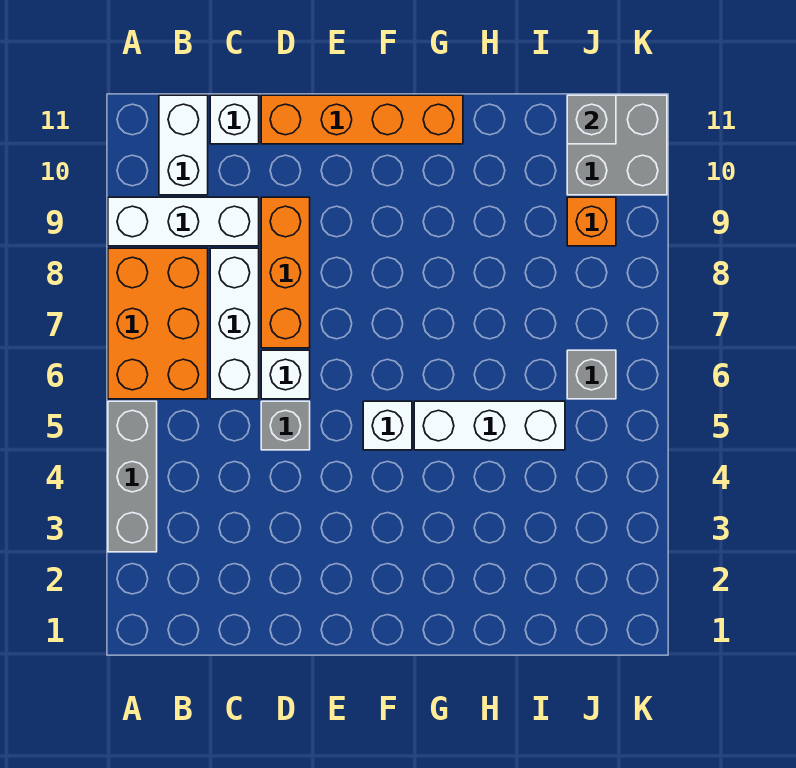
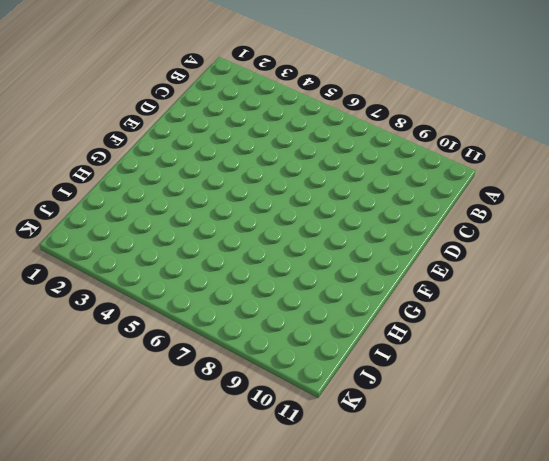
none -> grey 1x3 brick [108,401,157,552]
none -> orange 2x3 brick [108,248,208,399]
none -> white 1x3 brick [108,197,259,246]

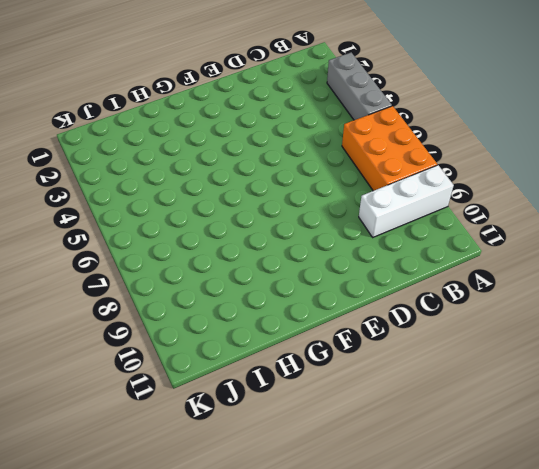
none -> white 1x2 brick [159,95,208,195]
none -> white 1x3 brick [210,248,259,399]
none -> white 1x1 brick [210,95,259,144]

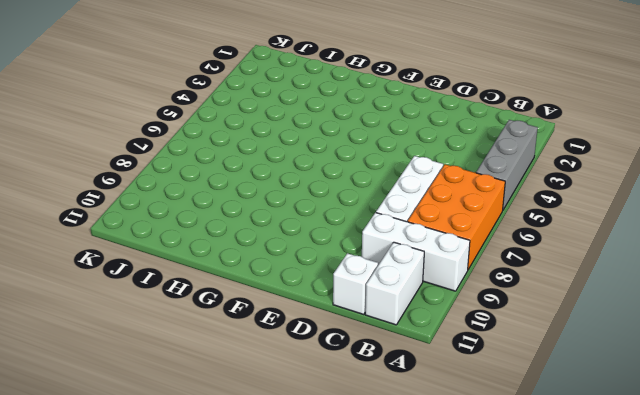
none -> grey 1x1 brick [261,401,310,450]
none -> white 1x1 brick [261,350,310,399]
none -> orange 1x3 brick [261,197,310,348]

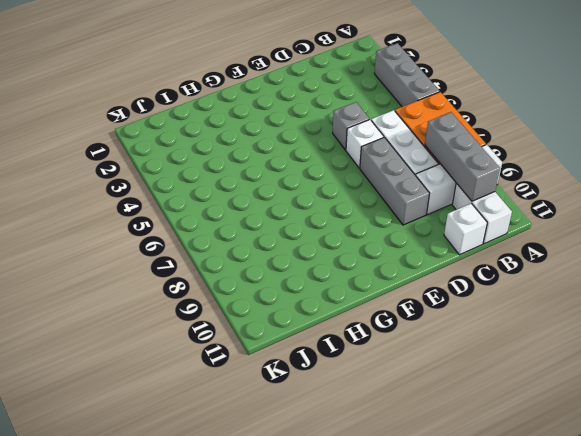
grey 1x3 brick [425,112,500,201] -> none
grey 1x3 brick [360,137,430,225] -> orange 1x3 brick [261,197,310,348]
none -> orange 1x4 brick [261,95,463,144]
none -> white 1x1 brick [363,401,412,450]
none -> white 1x3 brick [414,401,565,450]

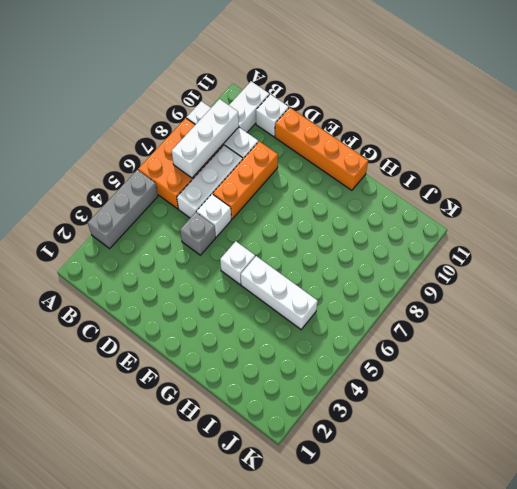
white 1x3 brick [172,99,239,178] -> none
none -> grey 1x1 brick [567,350,616,399]
none -> orange 1x1 brick [567,197,616,246]
none -> grey 2x2 brick [567,95,667,195]

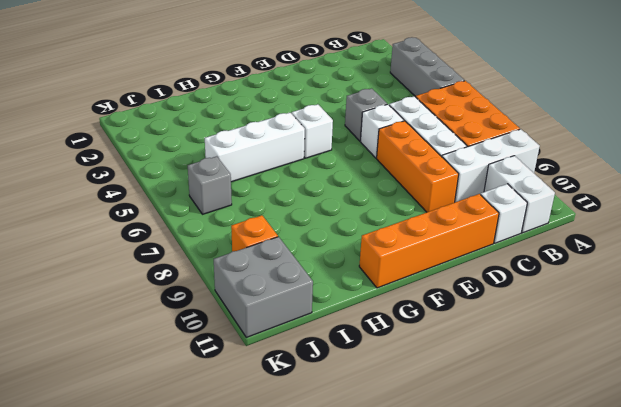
none -> grey 1x1 brick [567,95,616,144]

